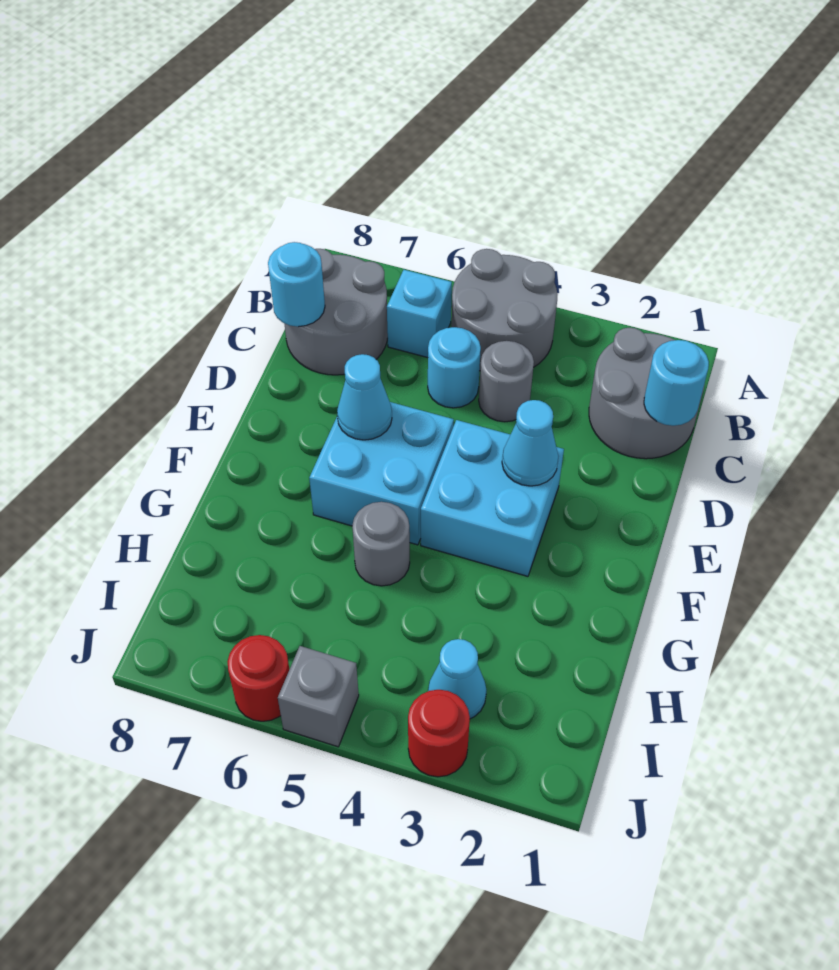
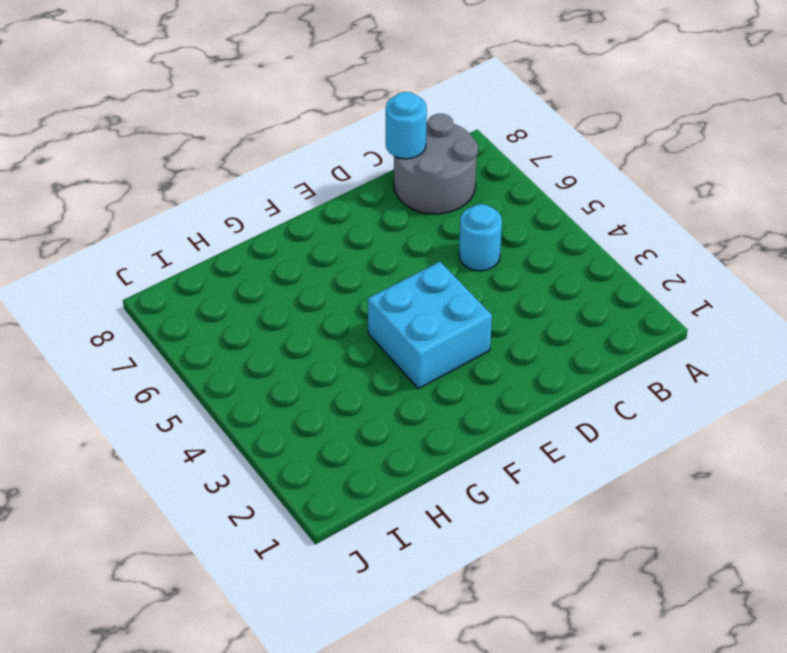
none -> grey 2x2 round brick [451,249,558,371]
none -> grey 2x2 round brick [589,328,704,459]
none -> cyan 1x1 brick [387,270,452,358]

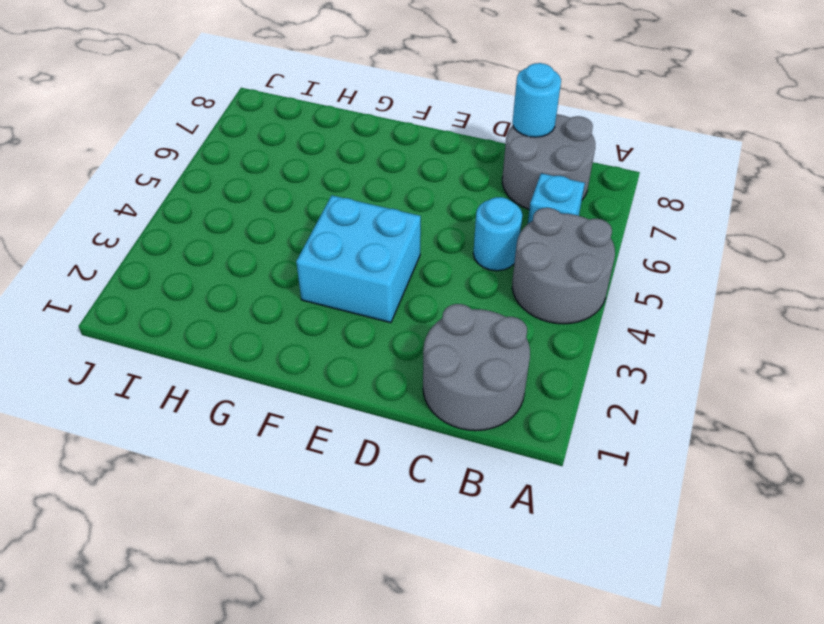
none -> grey 1x1 round brick [479,341,534,422]
none -> cyan 2x2 brick [309,402,454,545]
none -> grey 1x1 round brick [352,502,410,586]

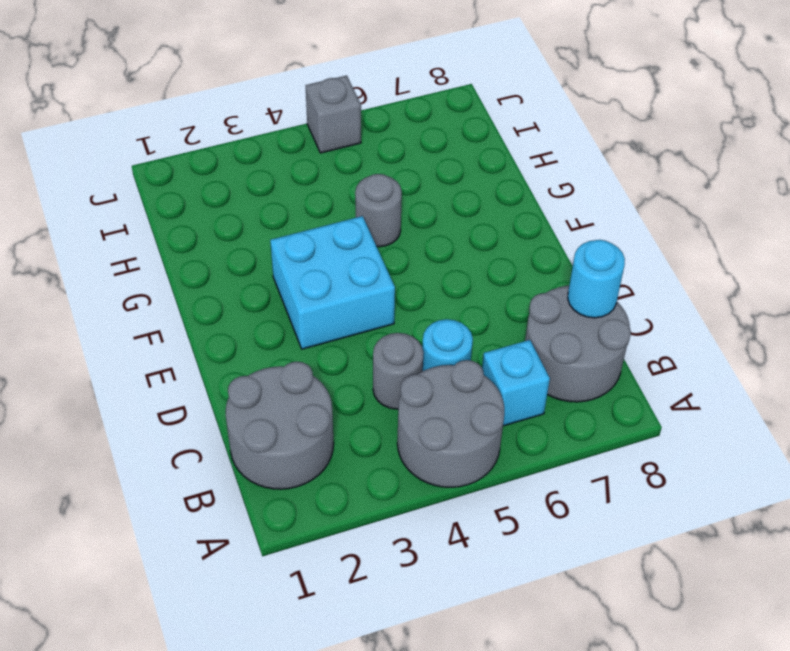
none -> cyan 2x2 brick [309,402,454,545]
none -> cyan 1x1 cone [428,639,486,719]
none -> red 1x1 round brick [408,690,470,777]

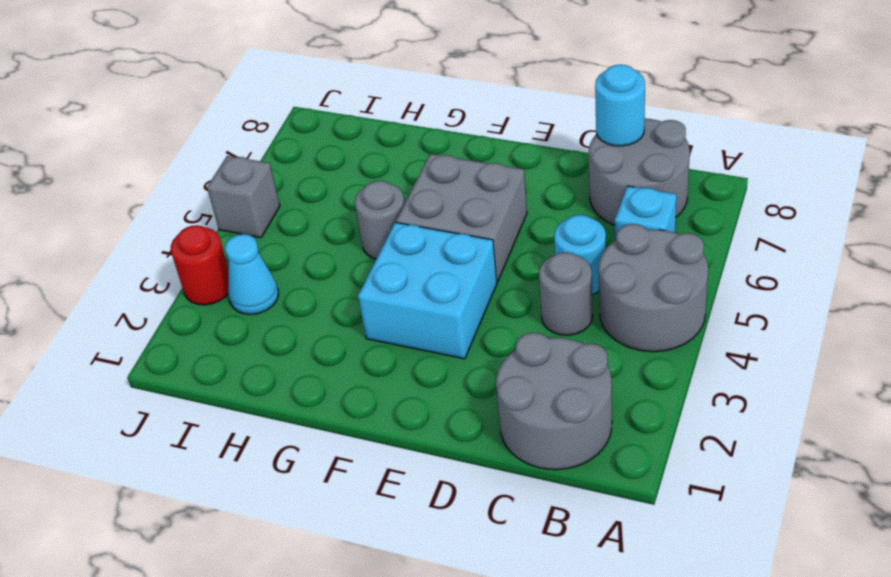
grey 2x2 brick [396,154,527,282] -> cyan 2x2 brick [309,402,454,545]
none -> red 1x1 round brick [227,635,290,721]
none -> cyan 1x1 round brick [644,340,709,426]
none -> cyan 1x1 cone [502,400,558,486]

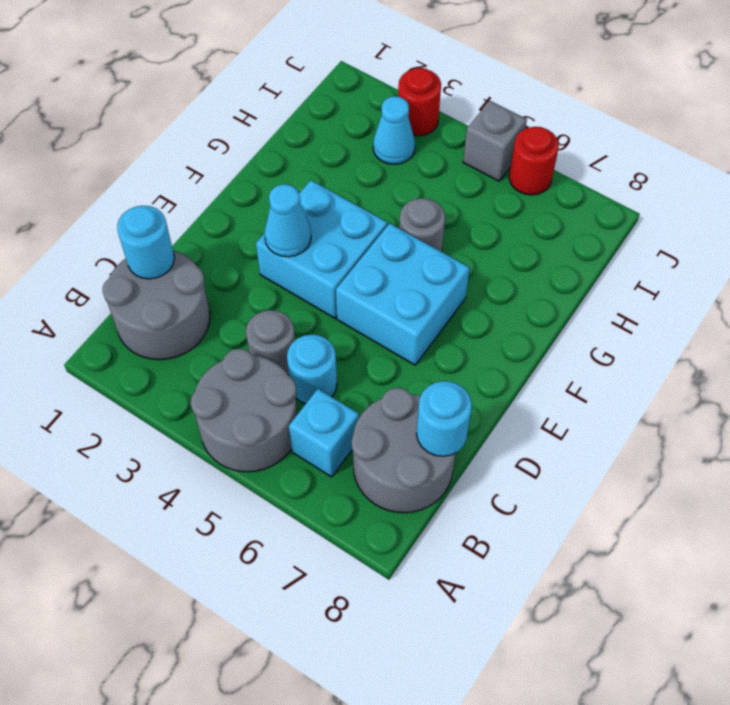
none -> cyan 1x1 cone [337,354,392,440]

